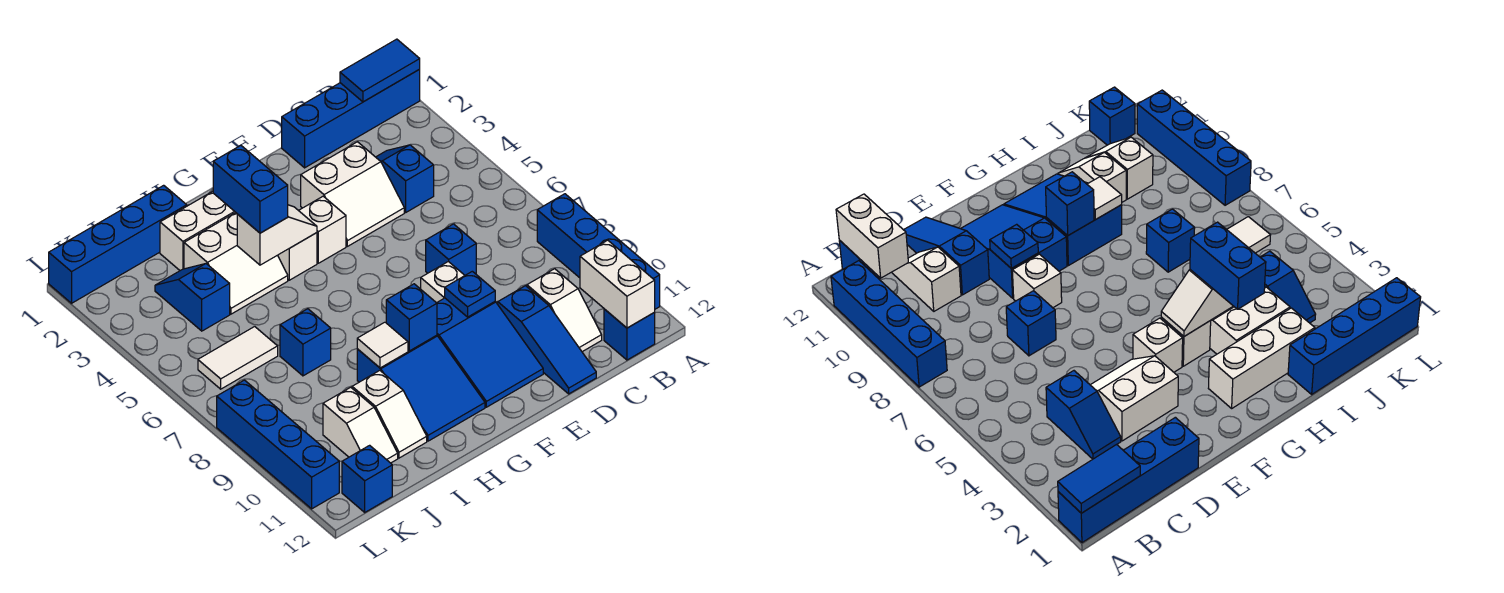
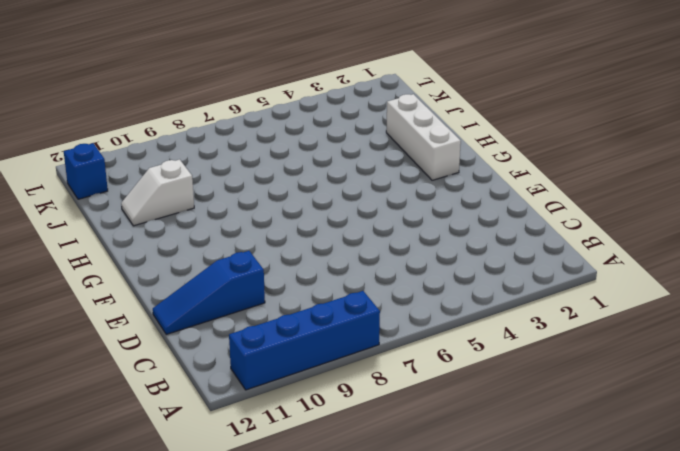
none -> blue 1x4 brick [282,69,420,168]
none -> blue 1x1 brick [604,309,655,360]
none -> blue 1x2 slope [376,145,434,212]
none -> white 1x2 slope [527,269,602,352]

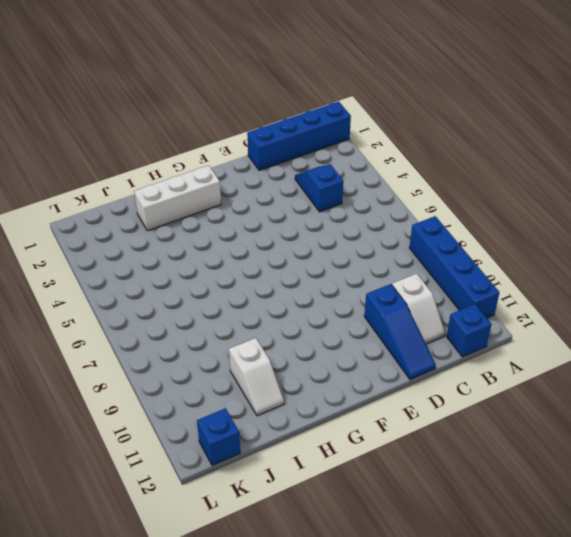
none -> white 2x2 slope [301,142,404,246]
none -> blue 1x1 brick [426,224,476,275]
none -> white 1x1 brick [421,261,465,303]
none -> blue 2x3 slope [437,298,543,407]

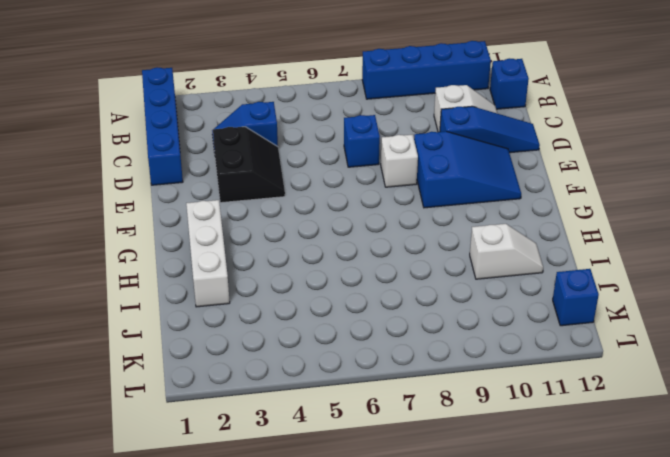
black 2x2 slope [213,127,285,203] -> white 2x2 slope [301,142,404,246]
none -> white 1x1 brick [298,196,346,263]
none -> white 1x1 brick [278,233,317,280]
none -> blue 2x3 slope [357,335,485,441]
none -> white 2x2 slope [184,212,288,314]

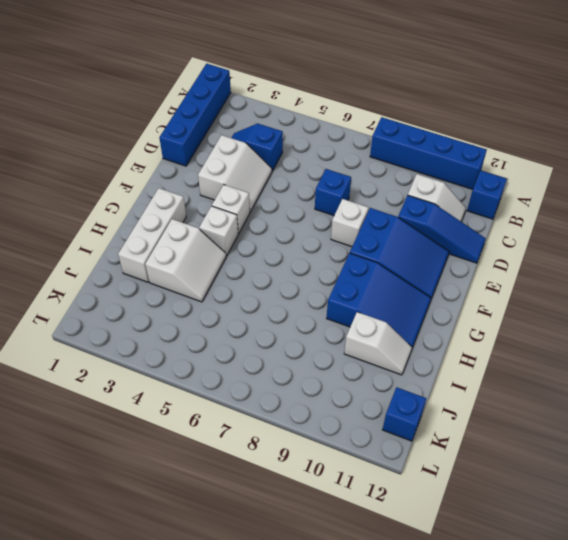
none -> blue 1x4 brick [49,185,187,303]
none -> blue 1x1 brick [280,309,331,376]
none -> blue 1x2 slope [155,264,230,331]
none -> white 1x2 tile [198,327,278,389]

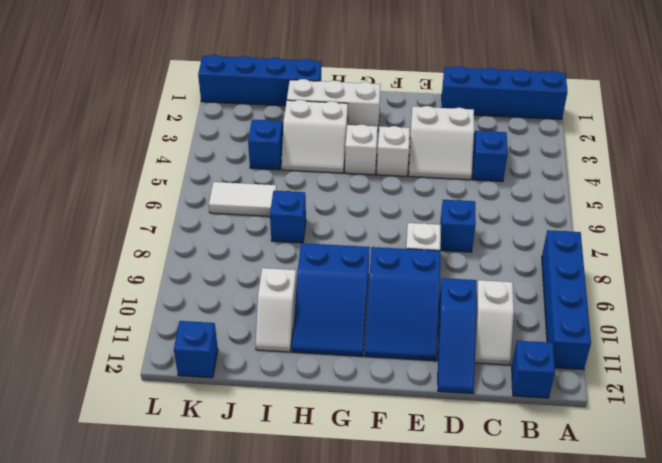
none -> white 1x2 slope [323,387,398,463]
none -> blue 1x4 brick [217,380,339,509]
none -> blue 1x2 tile [340,39,420,102]
none -> white 1x2 brick [580,240,655,328]

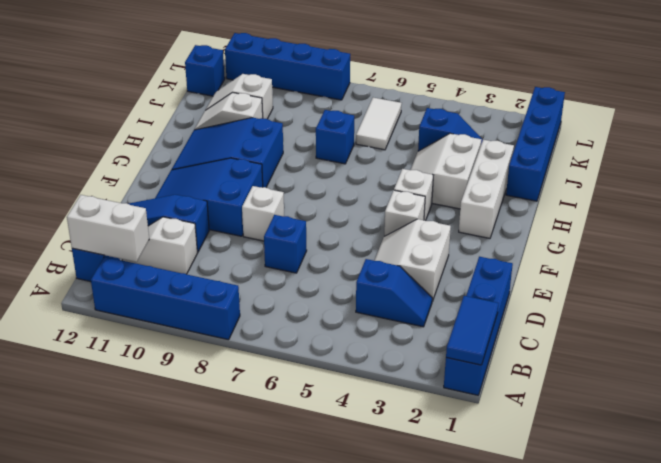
none -> blue 1x1 plate [445,271,495,317]
none -> white 1x2 slope [237,205,317,265]
none -> blue 1x1 brick [386,284,437,351]
none -> white 1x1 tile [357,322,408,368]

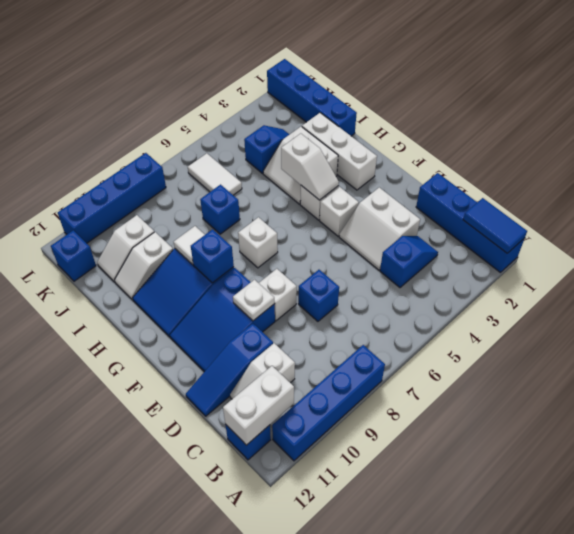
white 1x1 plate [233,280,275,321] -> blue 1x1 plate [445,271,495,317]
white 1x1 brick [238,217,278,268] -> none
none -> blue 1x2 brick [213,145,288,233]

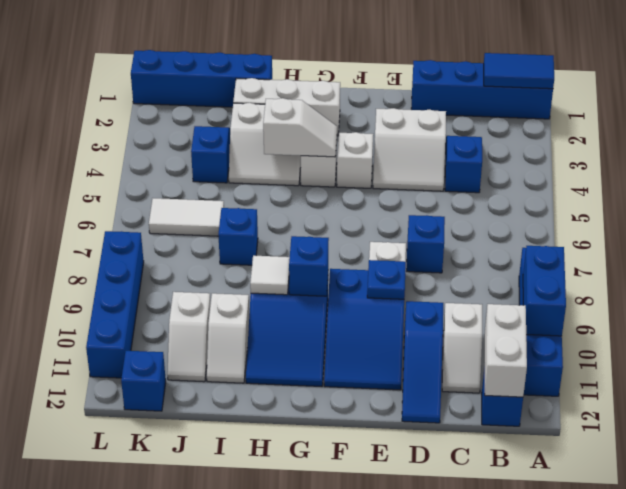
blue 1x2 brick [523,246,566,336] -> blue 1x2 brick moved to [213,145,288,233]

